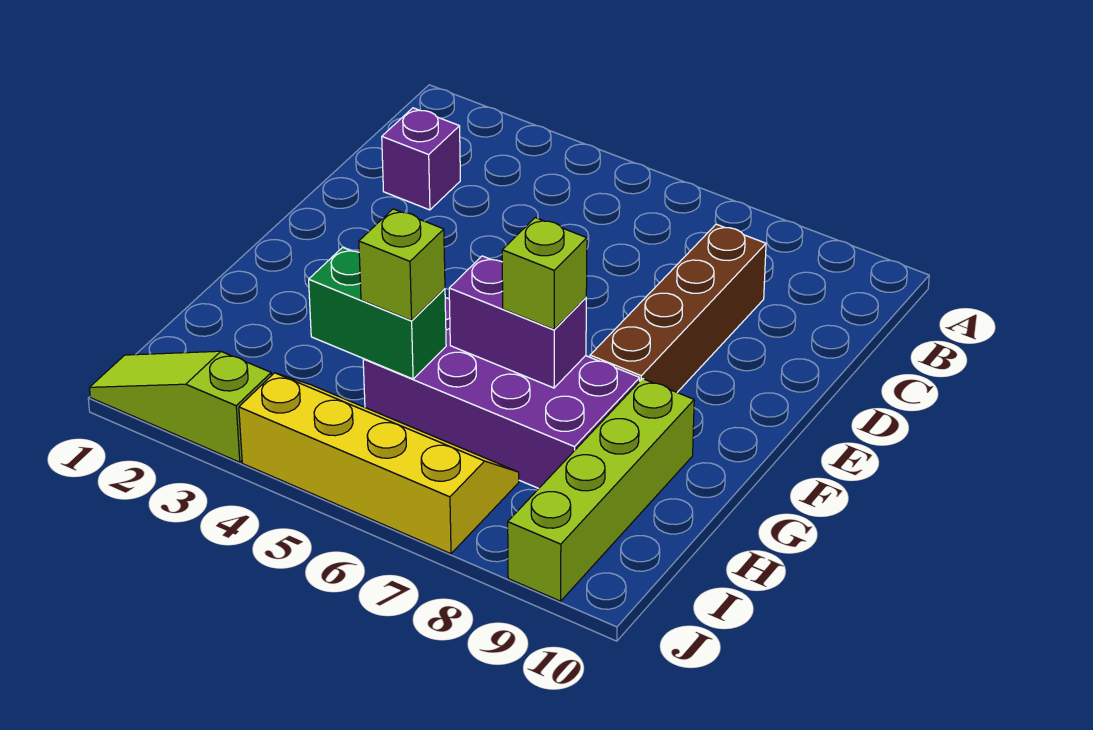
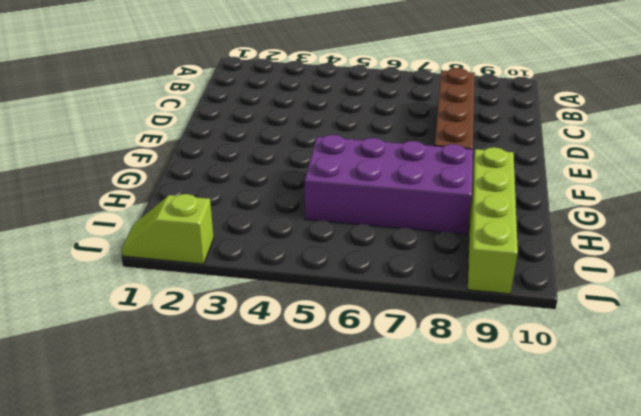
lime 1x2 slope [121,194,214,264] -> lime 1x3 slope [89,351,271,462]
none -> purple 1x1 brick [382,108,460,210]
none -> yellow 2x4 slope [239,373,519,554]

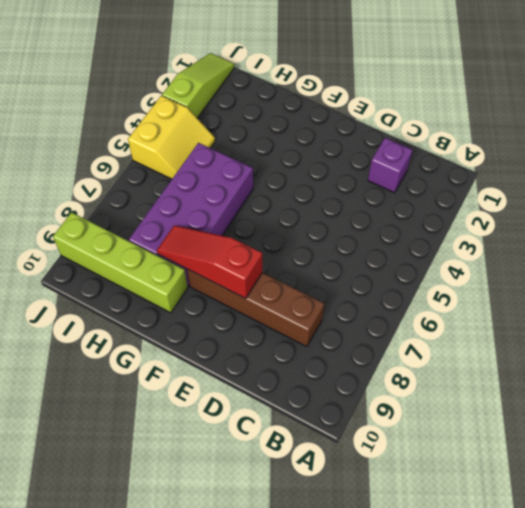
red 1x3 slope [157,225,262,299] -> none
yellow 2x2 slope [128,96,215,179] -> yellow 2x4 slope [239,373,519,554]
none -> purple 1x2 brick [449,256,586,388]
none -> green 1x2 brick [309,247,446,379]

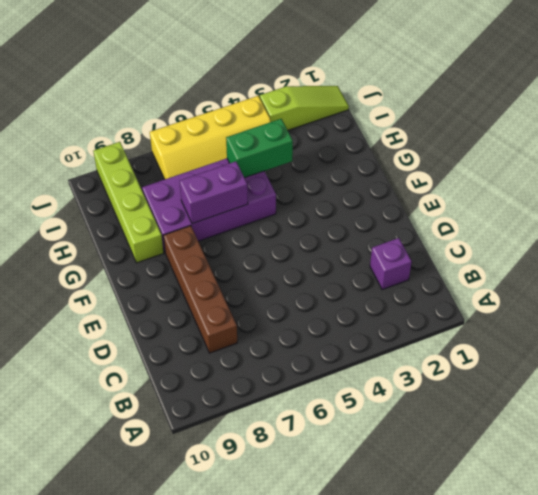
none -> lime 1x1 brick [502,218,587,329]
none -> lime 1x1 brick [359,209,445,321]

